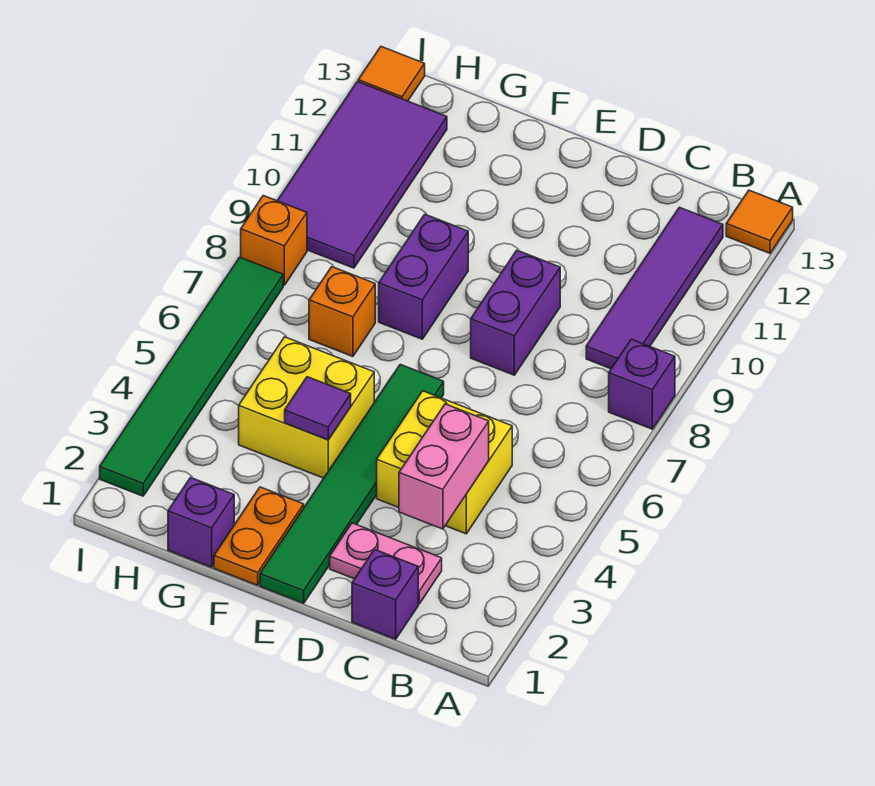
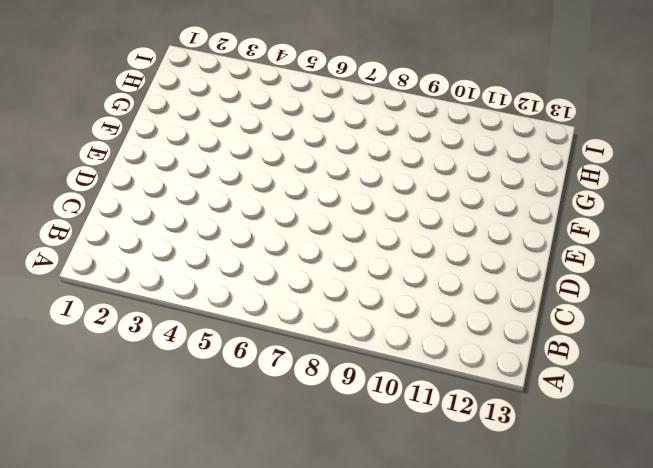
none -> purple 1x1 brick [609,339,675,429]
none -> orange 1x1 tile [726,190,793,253]
none -> purple 1x4 tile [586,207,723,369]

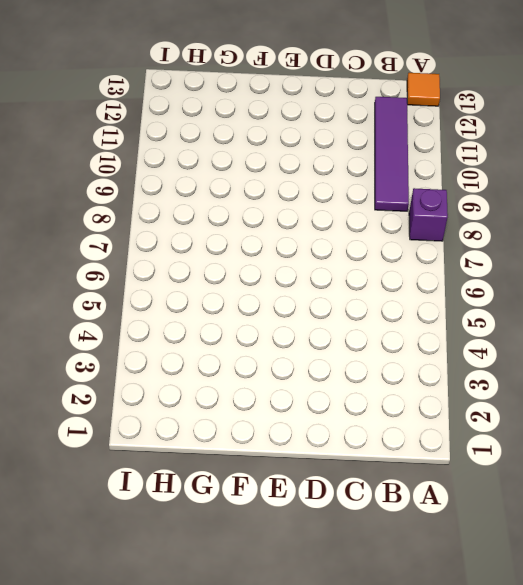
none -> purple 1x1 brick [352,549,418,639]
none -> pink 1x2 plate [330,523,442,604]
none -> yellow 2x2 brick [377,391,512,534]

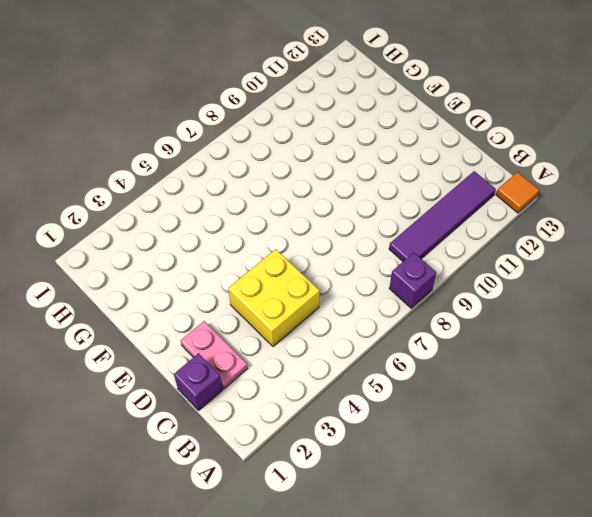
none -> purple 1x2 brick [471,250,560,375]
none -> green 1x6 tile [260,364,444,603]
none -> orange 1x2 plate [214,487,304,585]

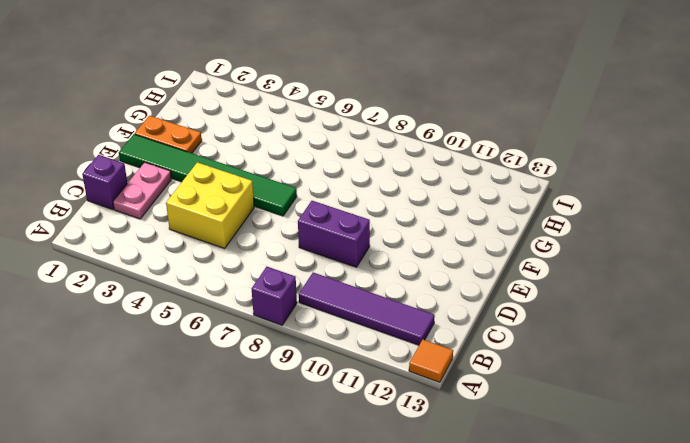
none -> yellow 2x2 brick [239,337,374,478]
none -> purple 1x2 brick [379,214,468,339]
none -> purple 1x1 brick [168,478,234,567]

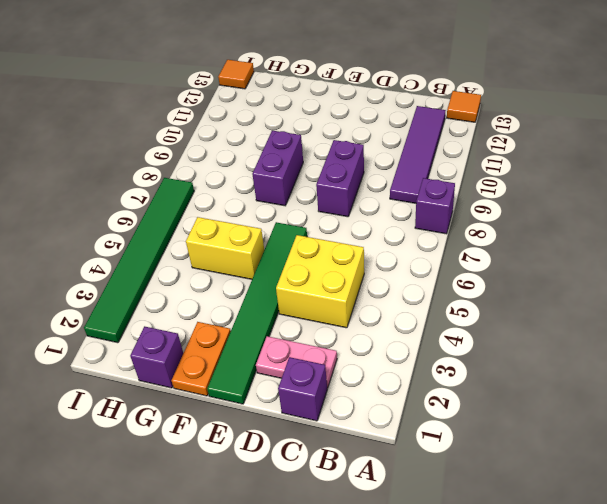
yellow 1x2 brick [186,217,264,279] -> yellow 2x2 brick [239,337,374,478]
none -> orange 1x1 brick [309,267,375,356]
none -> purple 2x4 tile [277,82,447,268]
none -> orange 1x1 brick [241,196,307,285]

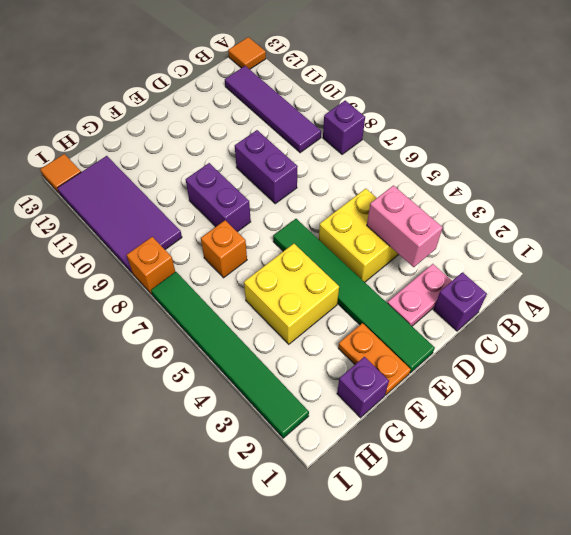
none -> purple 1x1 tile [285,377,351,440]

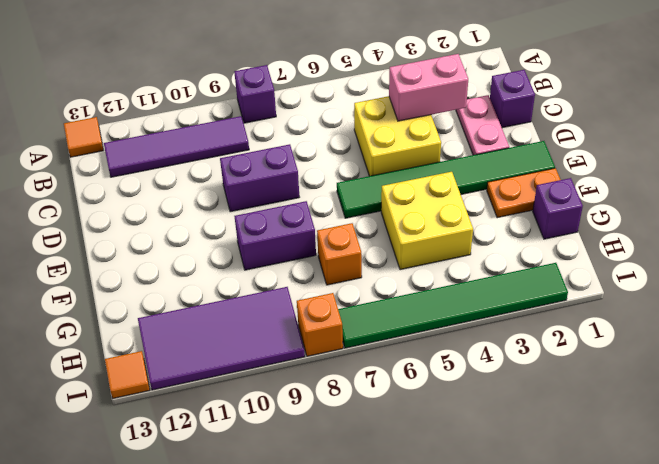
none -> purple 1x1 tile [285,377,351,440]

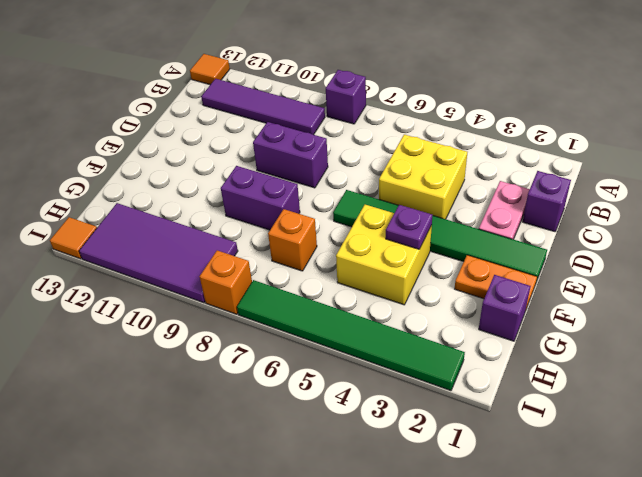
purple 1x1 plate [386,205,433,249] -> purple 1x1 tile [285,377,351,440]
none -> pink 1x2 brick [399,404,489,529]

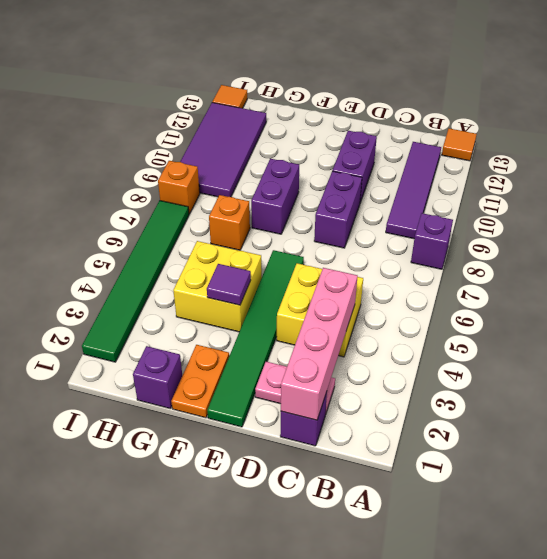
pink 1x4 brick [281,268,358,420] -> pink 1x2 brick [399,404,489,529]
purple 1x2 brick [332,131,377,202] -> none

